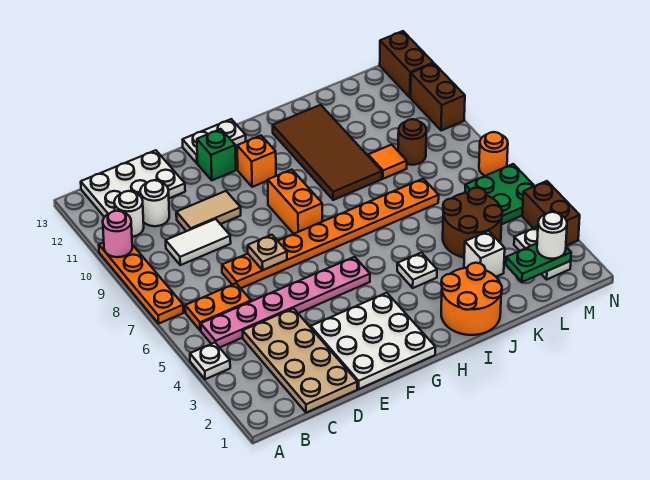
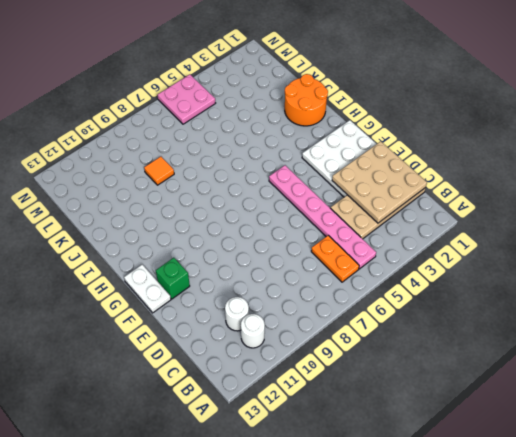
tan 3x3 plate [332,141,427,223] -> none
pink 2x2 plate [158,74,215,124] -> green 2x2 plate [465,164,534,225]
none -> white 1x1 plate [190,343,230,379]
none -> orange 1x4 plate [99,242,184,323]
none -> white 2x3 plate [81,150,185,217]
none -> white 1x2 tile [166,219,231,265]

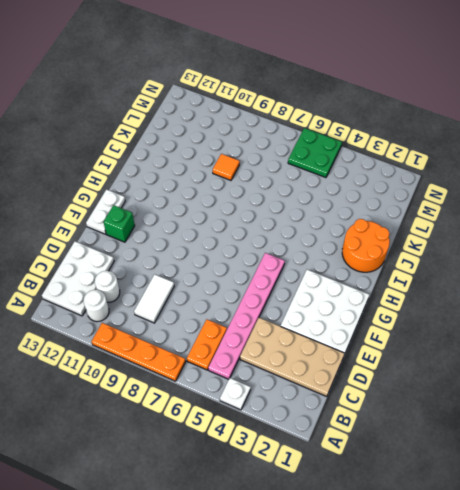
none -> orange 1x8 plate [222,179,439,288]
none -> tan 1x2 tile [176,191,241,231]
none -> orange 1x2 brick [268,170,322,234]
none -> orange 1x1 brick [237,136,276,187]

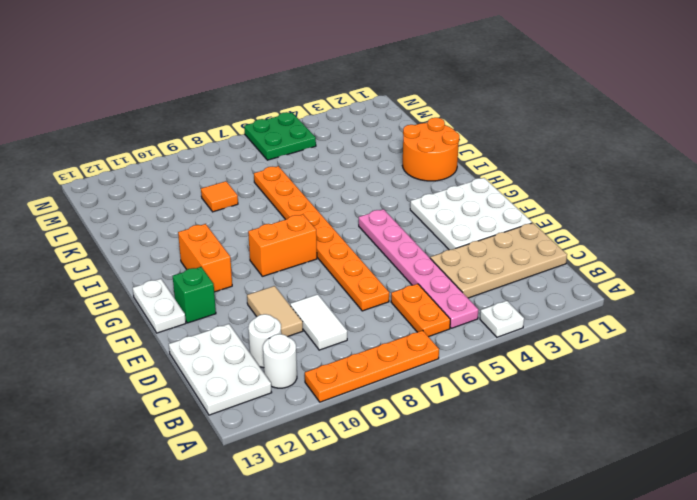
orange 1x2 brick [178,224,232,292] -> orange 1x1 brick [237,136,276,187]
none -> white 1x1 plate [397,253,437,288]
none -> brown 2x4 tile [273,105,382,200]
none -> white 1x1 brick [464,231,505,277]
none -> brown 2x2 round brick [443,188,502,257]

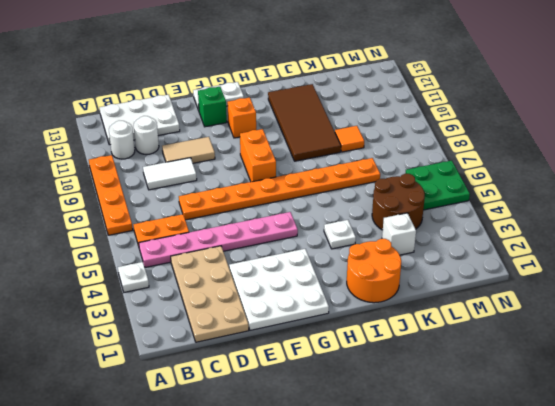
none -> brown 1x1 round brick [398,119,426,165]
none -> white 1x2 plate [514,227,571,279]
none -> brown 1x2 brick [522,181,580,246]
none -> orange 1x1 round brick [479,132,508,176]

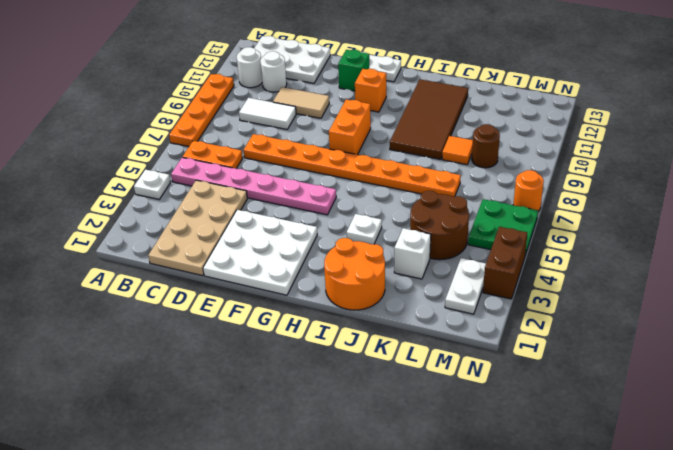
none -> brown 1x2 brick [411,63,465,131]
none -> brown 1x2 brick [380,31,433,97]
none -> pink 1x1 round brick [103,211,132,257]
none -> tan 1x1 plate [248,235,287,270]

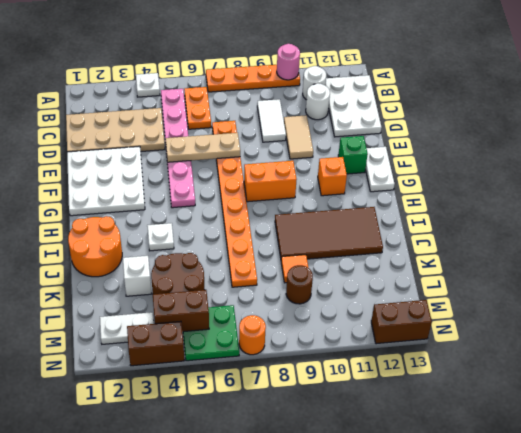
tan 1x3 plate [165,133,240,162] -> tan 1x1 plate [248,235,287,270]
brown 1x2 brick [153,290,209,332] -> brown 1x2 brick moved to [411,63,465,131]
none -> green 1x2 plate [506,244,571,282]
none -> white 1x1 round brick [537,212,567,259]

